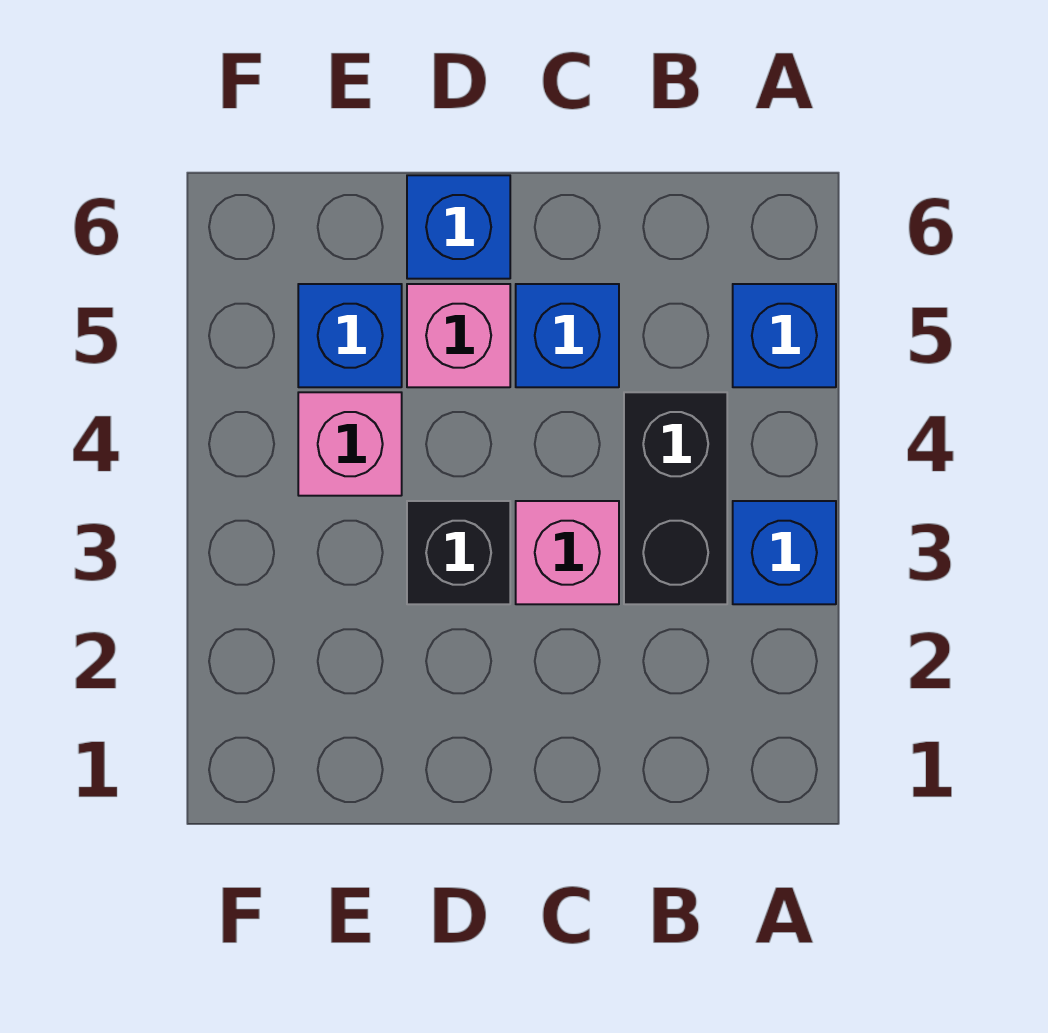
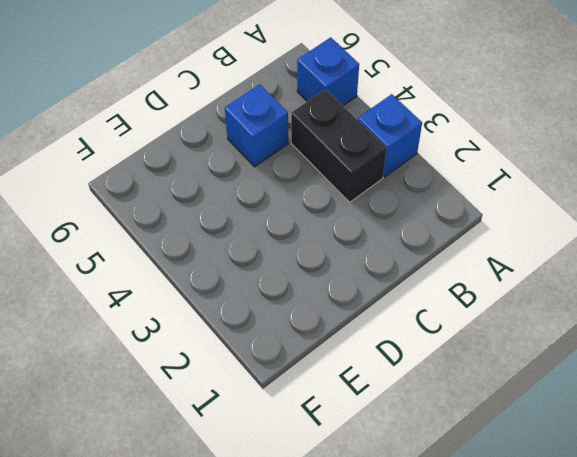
none -> pink 1x1 brick [516,501,619,604]
none -> black 1x1 brick [407,501,510,604]

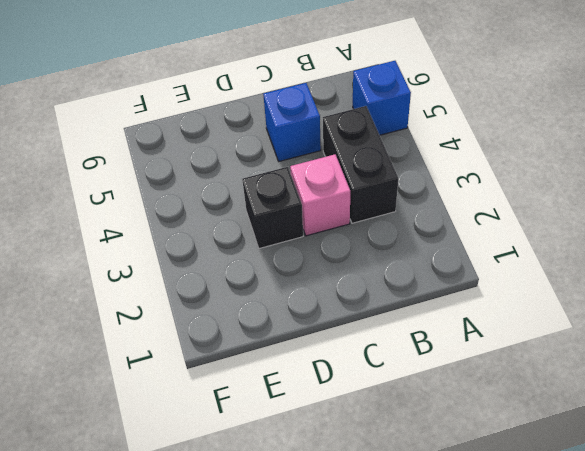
none -> blue 1x1 brick [733,501,836,604]
none -> pink 1x1 brick [407,284,510,387]

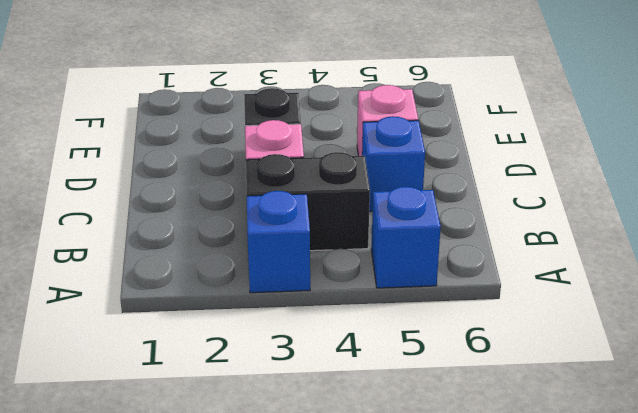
none -> blue 1x1 brick [407,175,510,279]
none -> pink 1x1 brick [298,392,402,496]

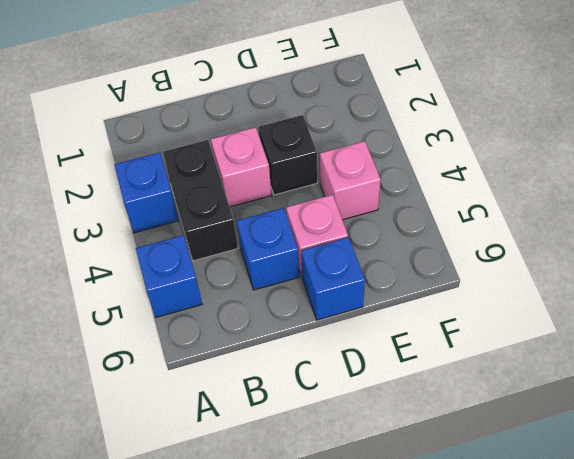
none -> blue 1x1 brick [298,284,402,387]

